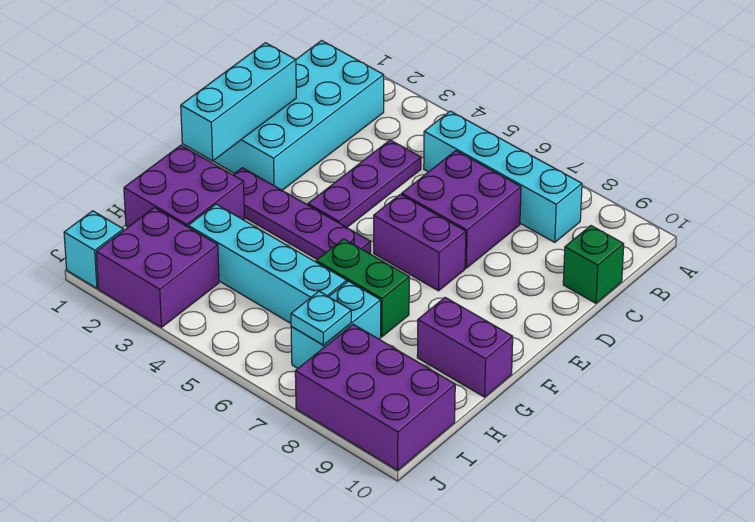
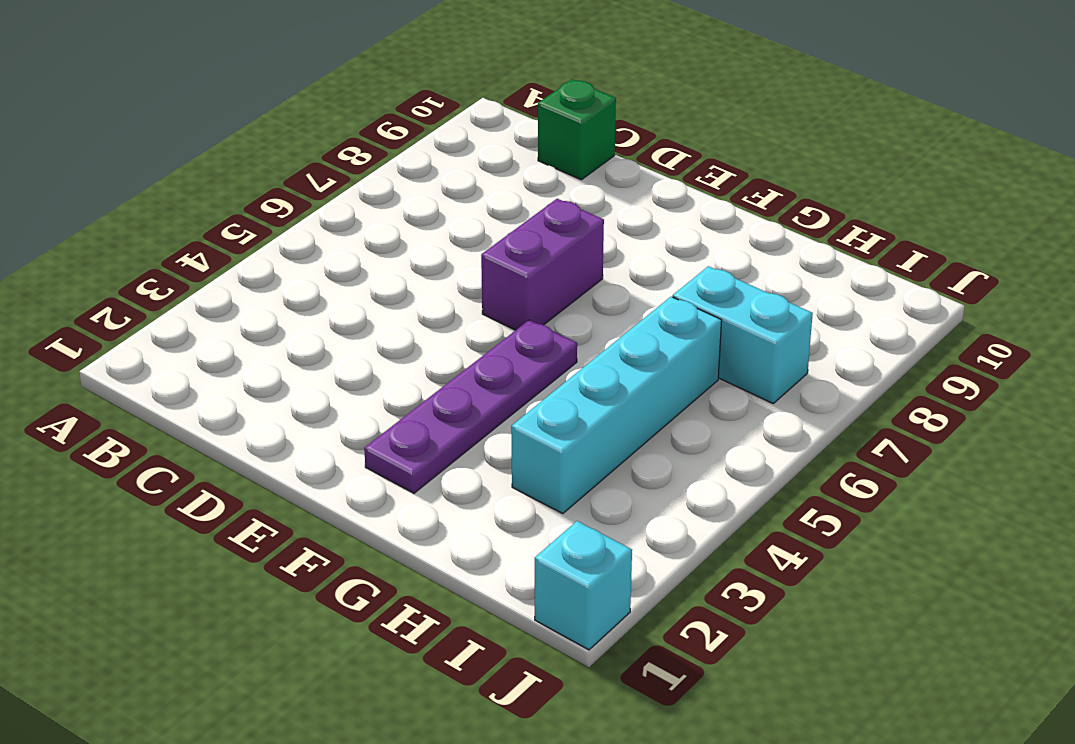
none -> cyan 2x4 brick [214,41,384,190]
none -> cyan 1x4 brick [424,111,582,242]
none -> purple 1x3 plate [308,140,421,227]

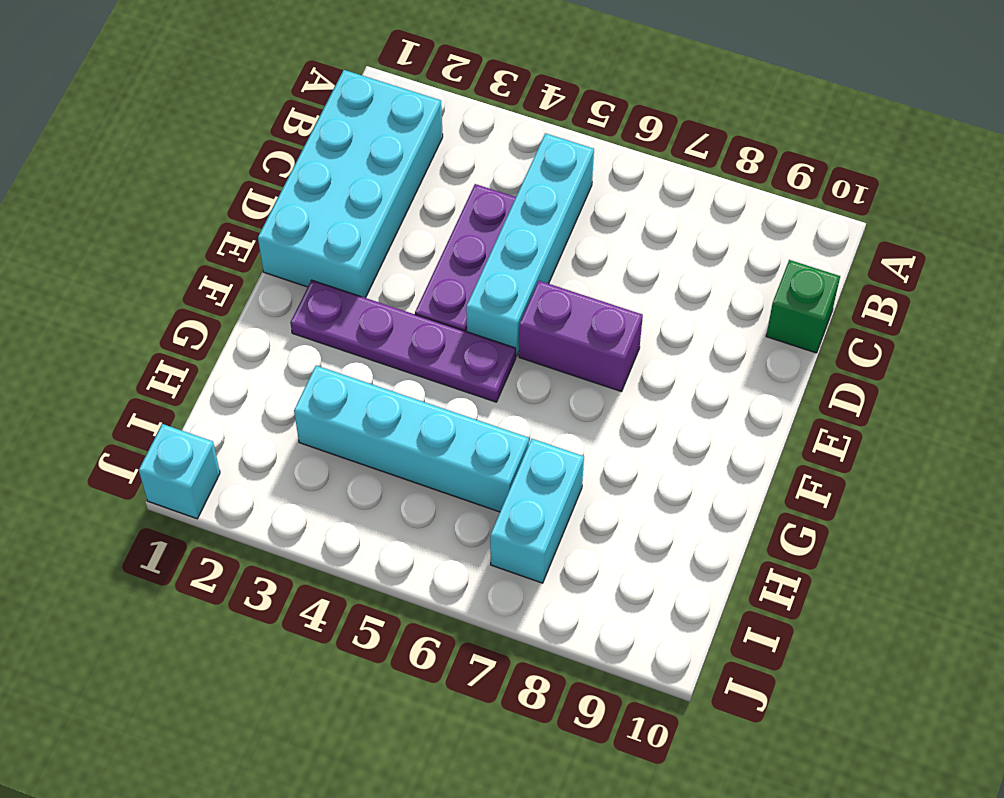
cyan 1x4 brick [466,133,594,357] -> cyan 1x4 brick turned to [424,111,582,242]
none -> purple 2x2 brick [402,151,521,268]
none -> purple 2x2 brick [124,145,245,227]
none -> green 1x2 brick [316,239,409,337]

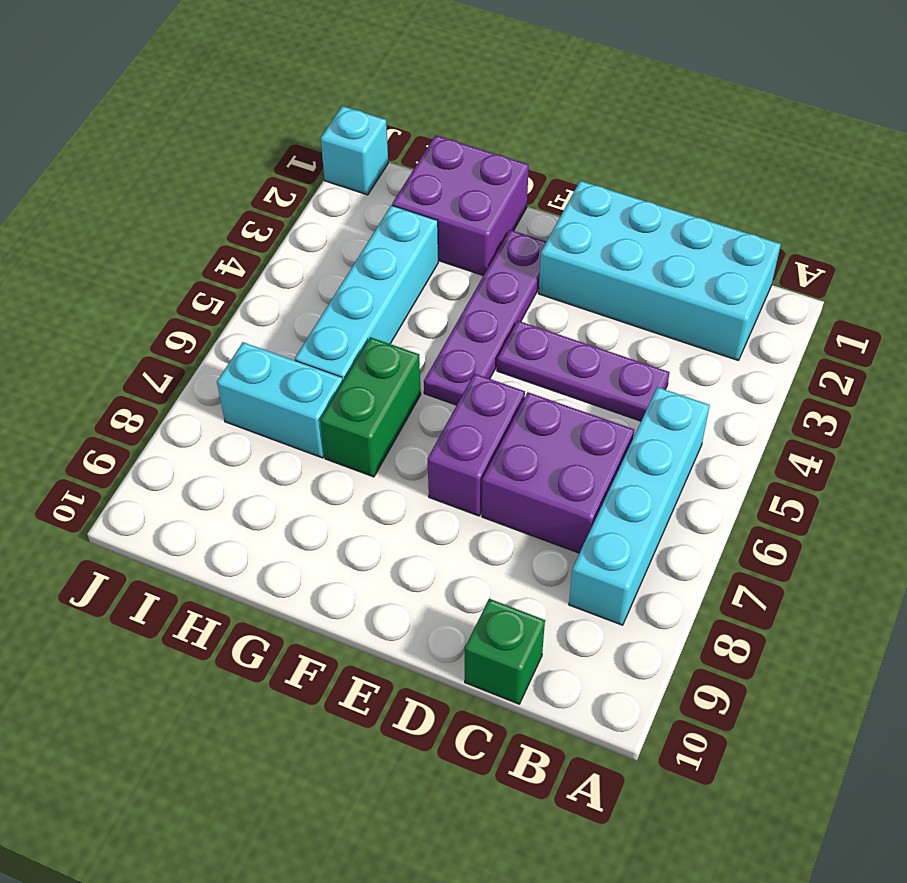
none -> purple 1x2 brick [417,297,513,397]
none -> purple 2x2 brick [96,208,219,327]
none -> purple 2x3 brick [295,324,455,470]

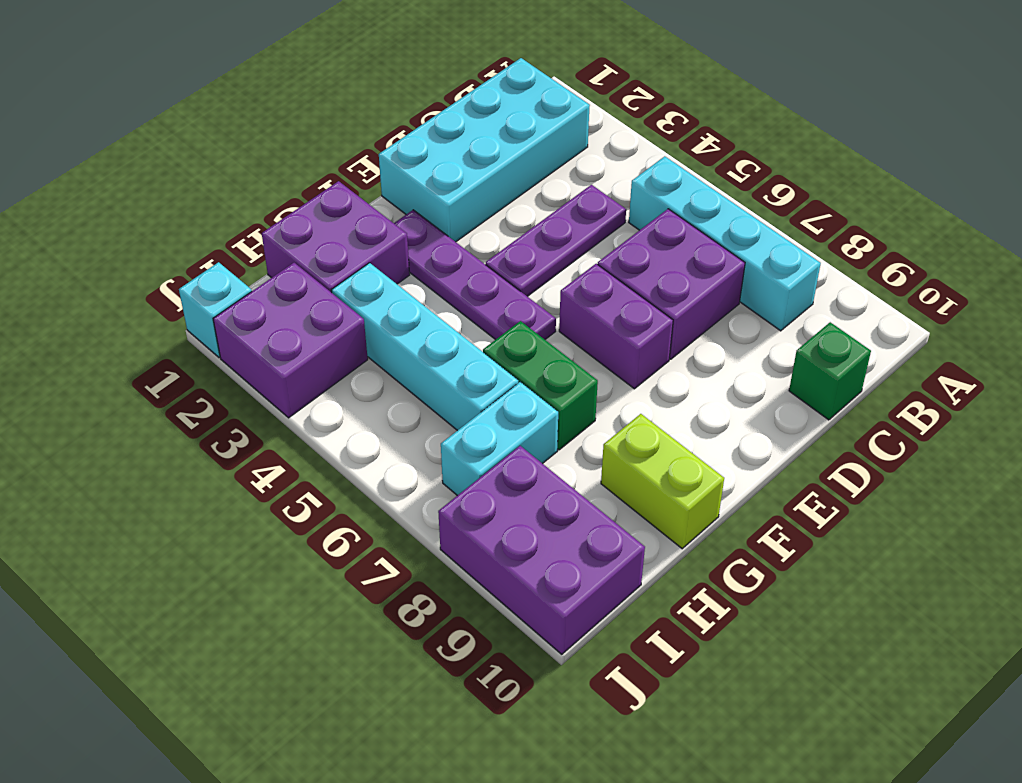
lime 1x2 brick [601,414,724,549] -> purple 1x2 brick [417,297,513,397]
none -> cyan 1x3 brick [181,43,296,161]
none -> cyan 1x1 plate [291,291,351,345]

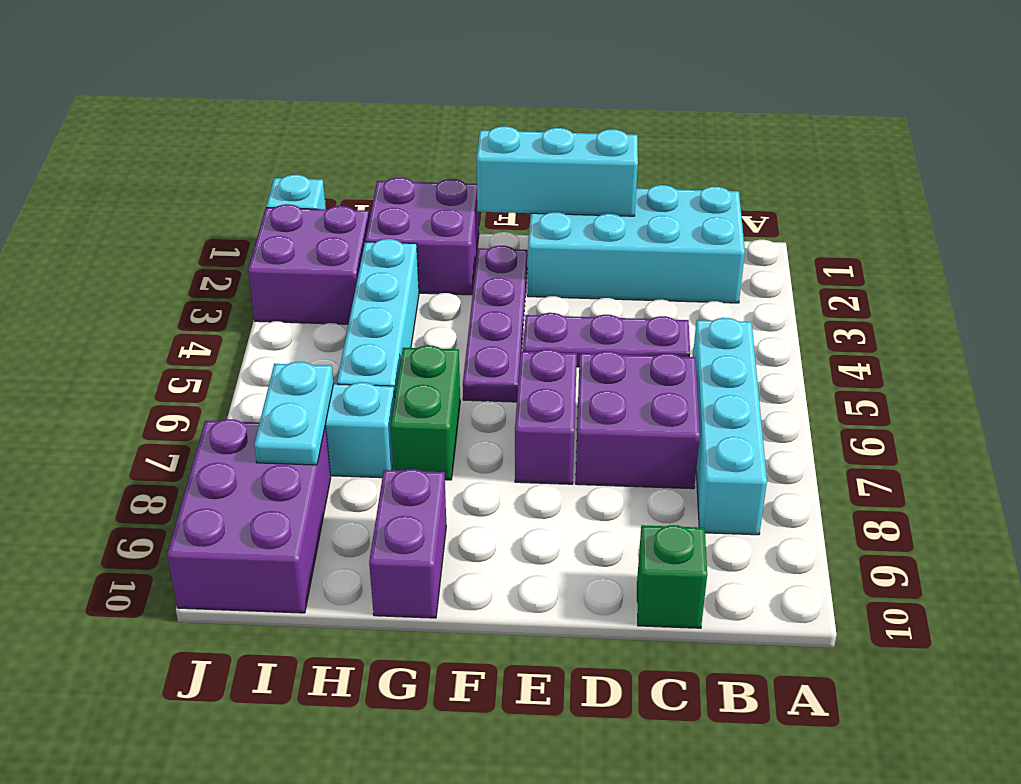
cyan 1x2 plate [254,362,334,465] -> cyan 1x1 plate [291,291,351,345]

